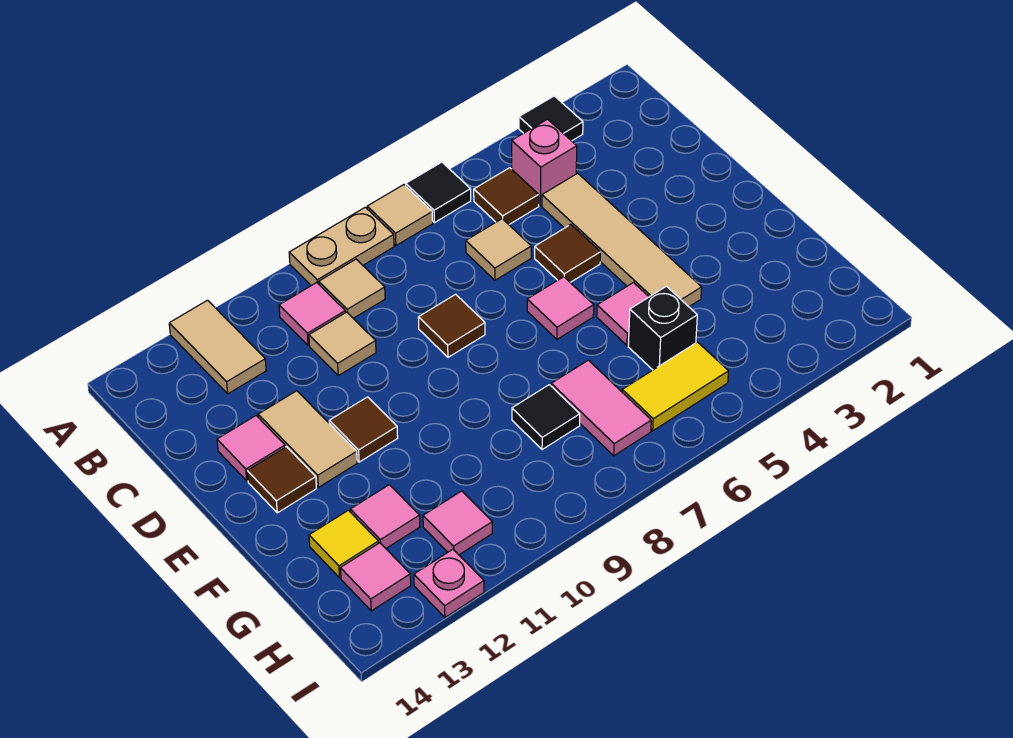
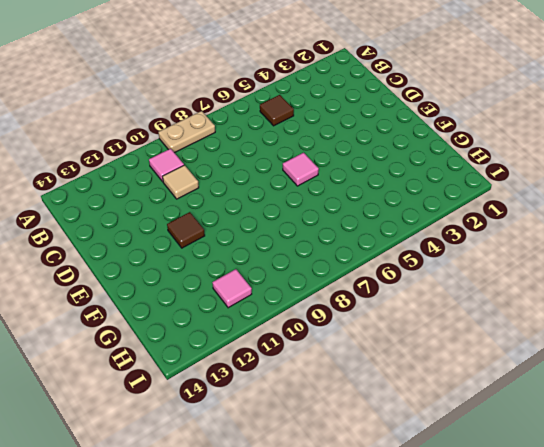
none -> black 1x1 tile [519,96,583,141]
none -> black 1x1 tile [406,162,471,223]
none -> tan 1x1 tile [367,185,433,245]

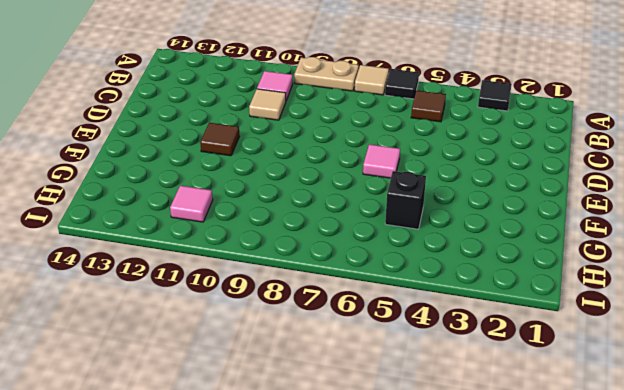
none -> tan 1x2 tile [169,300,266,394]
none -> pink 1x1 brick [512,119,577,206]
none -> tan 1x1 tile [319,259,385,318]

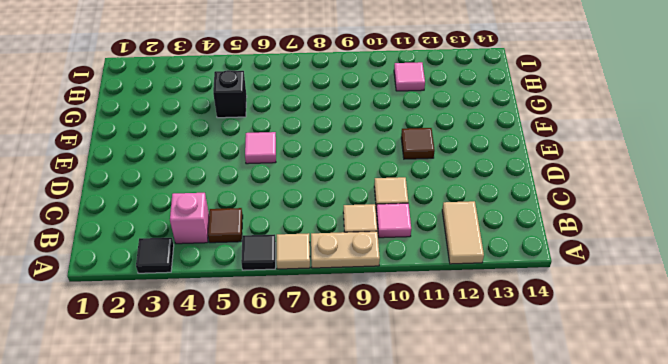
none -> tan 1x4 tile [542,173,702,307]
none -> tan 1x1 tile [466,219,531,280]
none -> brown 1x1 tile [535,225,600,282]

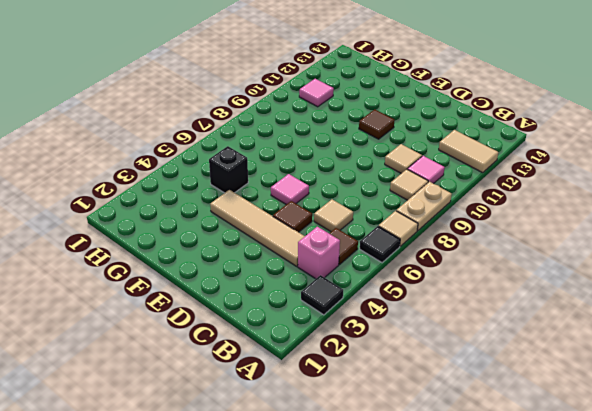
none -> brown 1x1 tile [418,294,485,357]
none -> tan 1x2 tile [258,391,357,487]
none -> pink 1x1 tile [217,416,285,481]

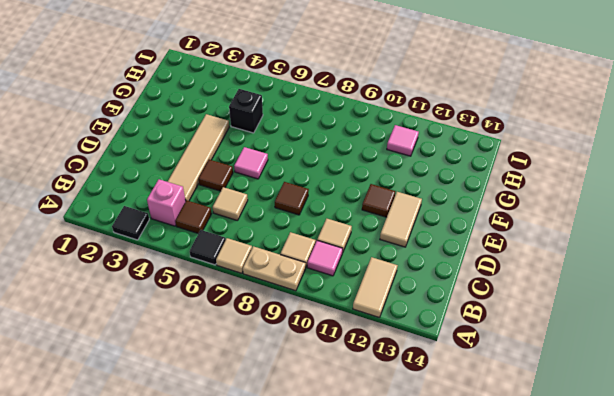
none -> pink 1x1 tile [217,416,285,481]
none -> brown 1x1 tile [247,447,316,513]
none -> pink 1x1 tile [597,283,649,345]

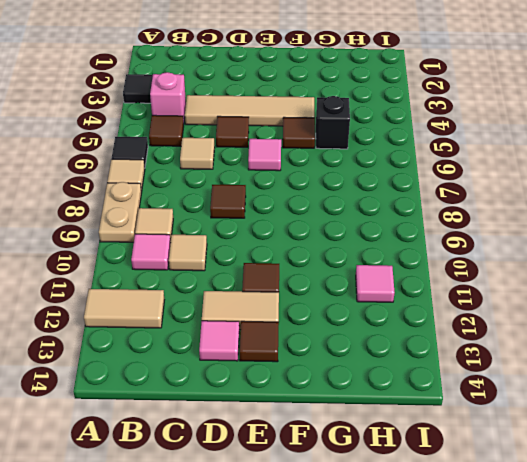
brown 1x1 tile [283,117,315,148] -> pink 1x1 tile [597,283,649,345]
none -> pink 1x2 tile [551,360,651,456]
none -> black 1x1 tile [512,385,580,450]
none -> pink 1x1 tile [350,485,420,548]

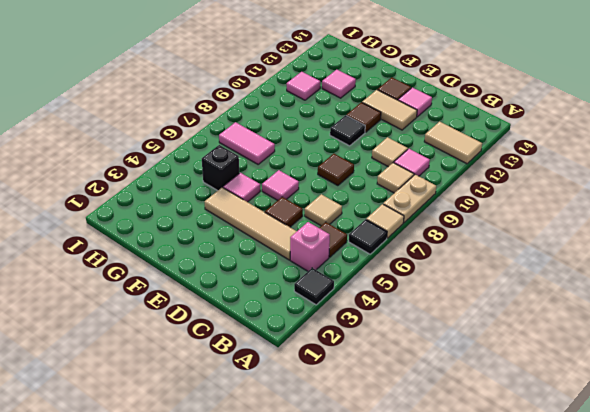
black 1x1 tile [330,115,365,146] -> black 1x1 tile moved to [512,385,580,450]
none -> yellow 1x1 tile [309,510,378,578]
none -> yellow 1x2 tile [622,342,729,431]
none -> pink 1x1 tile [340,543,411,611]

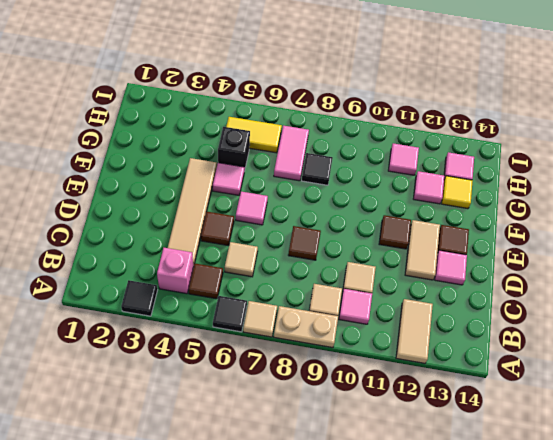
none -> pink 1x1 plate [414,549,484,617]

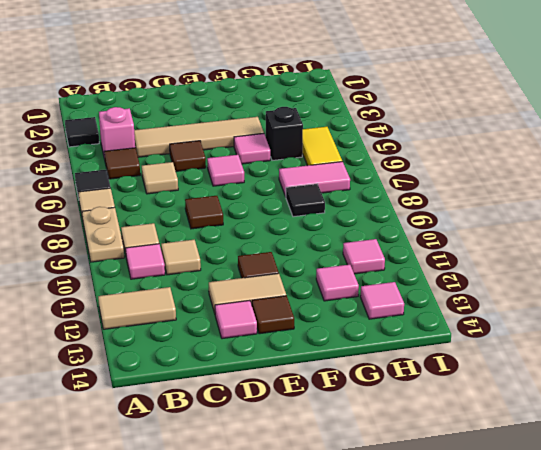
none -> yellow 1x1 tile [309,510,378,578]
none -> pink 1x1 plate [414,549,484,617]

